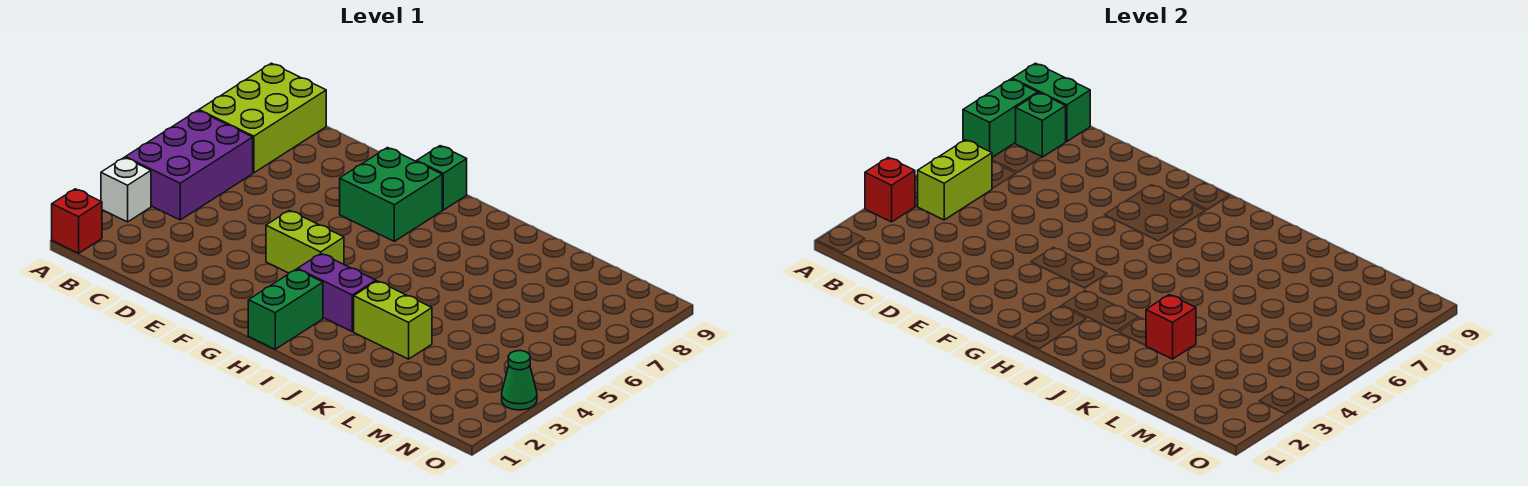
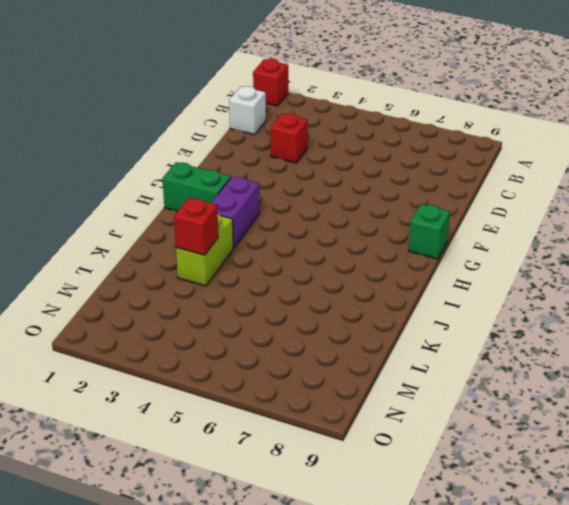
white 1x1 brick [229,86,266,135] -> white 1x1 brick moved to [101,158,151,222]
red 1x1 brick [271,113,308,163] -> red 1x1 brick moved to [865,158,915,222]
none -> purple 2x3 brick [125,111,253,220]
none -> lime 2x3 brick [199,63,326,173]
none -> lime 1x2 brick [266,210,344,273]

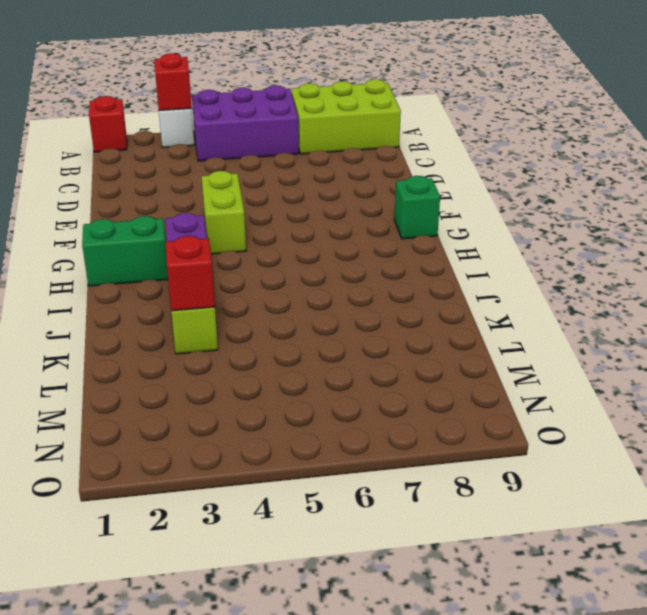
none -> green 2x2 brick [340,148,442,241]
none -> green 1x1 cone [502,351,537,410]
none -> green 1x2 brick [963,79,1038,157]

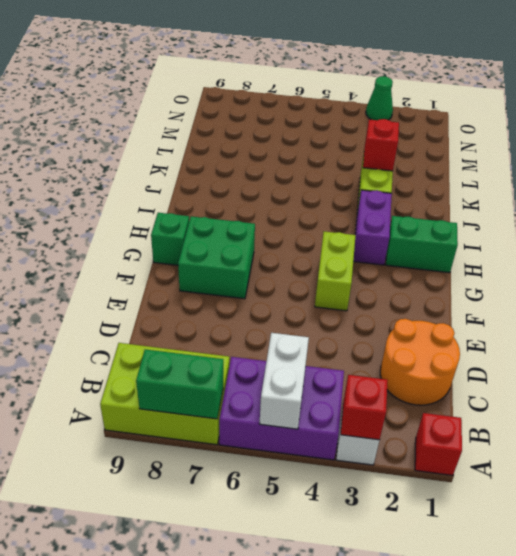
white 1x2 brick [259,333,309,429] -> lime 1x2 brick [917,140,992,220]
orange 2x2 round brick [380,319,460,405] -> none
none -> green 1x2 brick [1012,63,1090,141]
none -> green 1x1 brick [1016,93,1066,157]

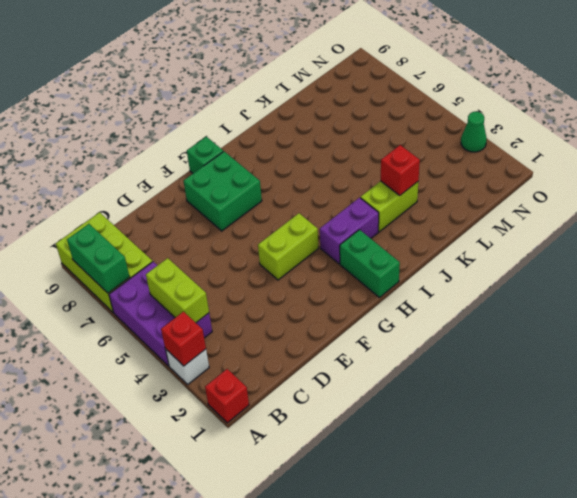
none -> green 1x2 brick [1012,63,1090,141]
none -> green 1x1 brick [1016,93,1066,157]

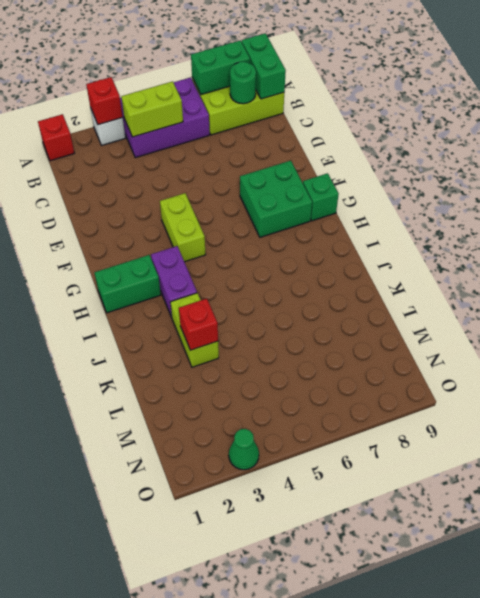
green 1x1 round brick [230,62,256,104] -> green 1x1 brick [1016,93,1066,157]

